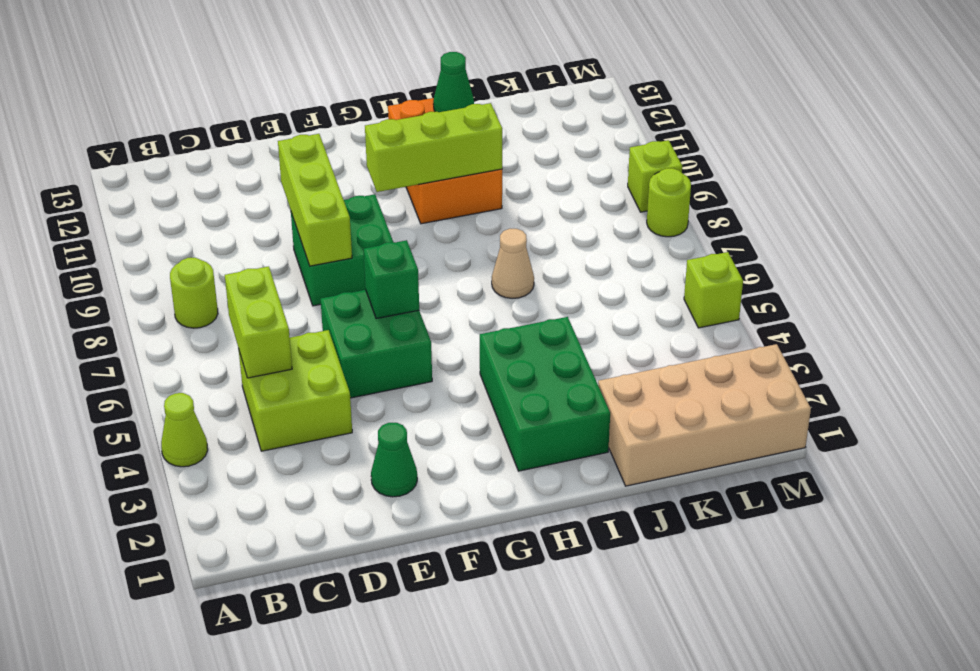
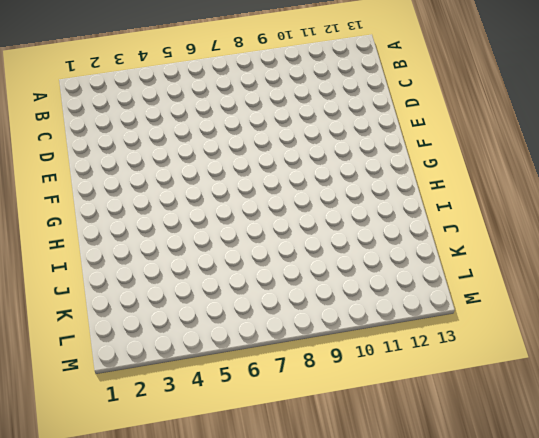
none -> lime 1x1 cone [161,393,208,467]
none -> lime 1x1 round brick [170,258,218,328]
none -> lime 2x2 brick [238,330,352,451]

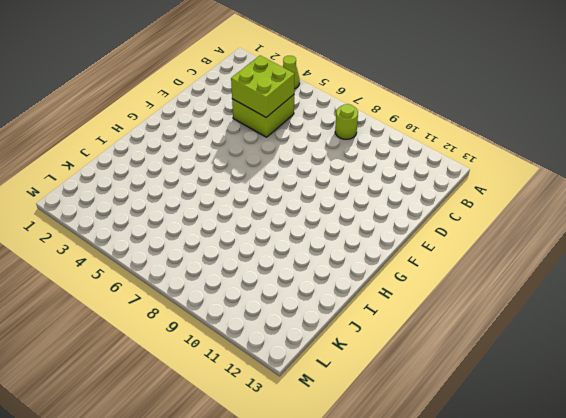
lime 2x2 brick [231,56,295,117] -> lime 1x2 brick [225,266,292,378]
none -> green 1x1 cone [371,423,417,497]
none -> green 2x2 brick [321,290,432,398]
none -> green 2x2 brick [291,194,393,306]

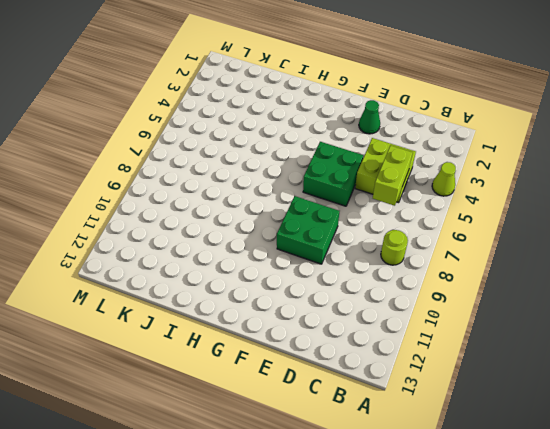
none -> green 2x3 brick [480,317,610,471]
none -> orange 2x3 brick [388,98,502,224]
none -> tan 1x1 cone [492,229,534,298]

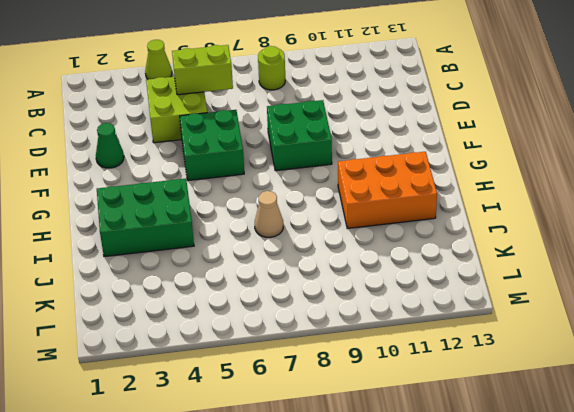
none -> tan 2x4 brick [598,344,811,486]
none -> lime 1x1 brick [684,252,743,328]
none -> lime 1x1 round brick [647,168,691,237]

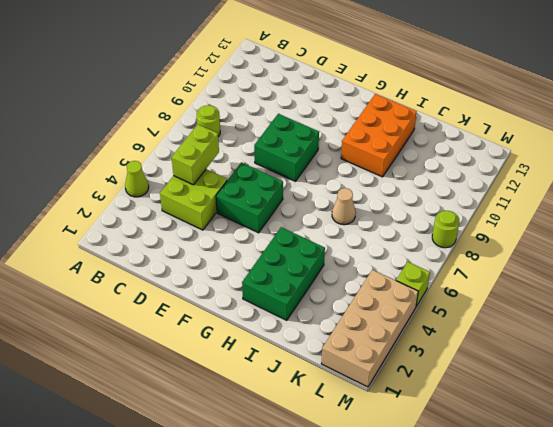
tan 2x4 brick [321,270,418,387] -> tan 2x4 brick turned to [598,344,811,486]
none -> green 1x1 cone [371,423,417,497]
none -> lime 1x1 brick [628,140,682,212]
none -> lime 1x3 brick [278,134,352,266]

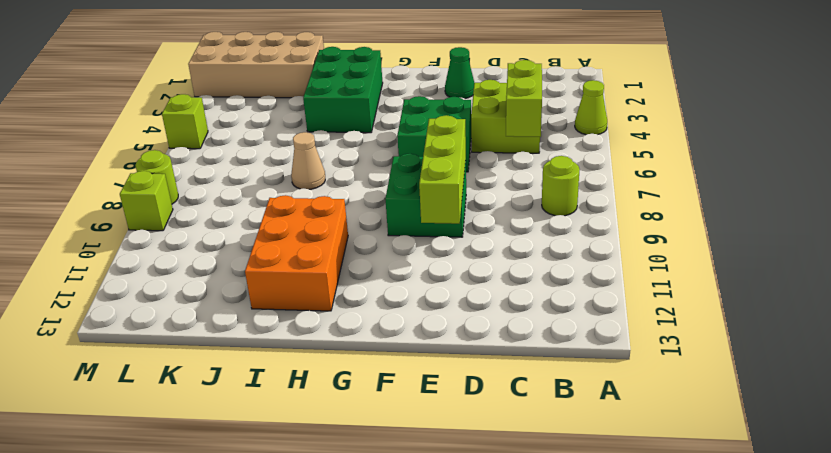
none -> green 1x1 brick [364,240,419,319]
none -> lime 1x3 brick [365,103,502,192]
none -> green 1x1 cone [433,52,474,112]

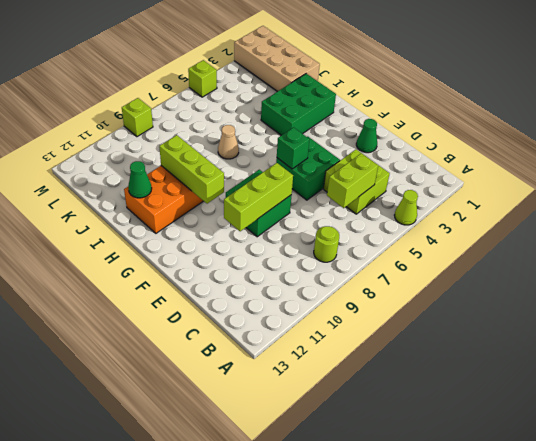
none -> lime 1x1 round brick [647,168,691,237]

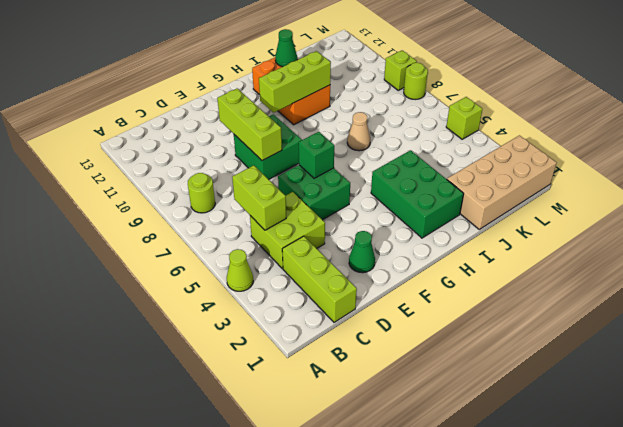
lime 1x3 brick [282,236,357,322] -> none

